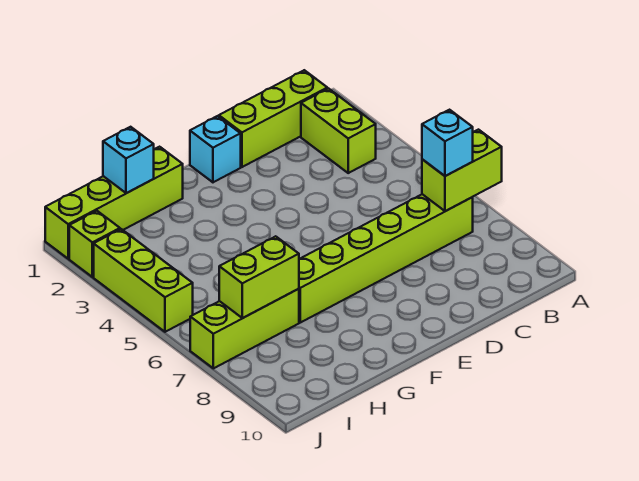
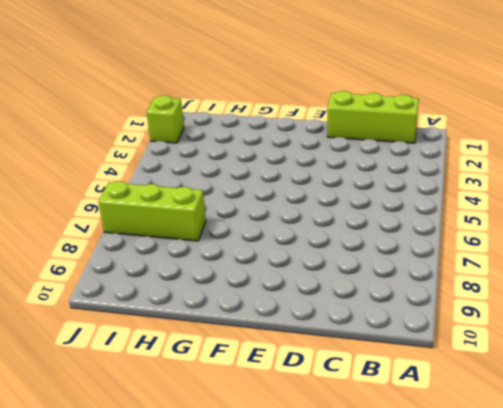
none -> lime 1x2 brick [301,89,376,173]
none -> lime 1x6 brick [299,194,473,323]
none -> cyan 1x1 brick [190,116,241,182]

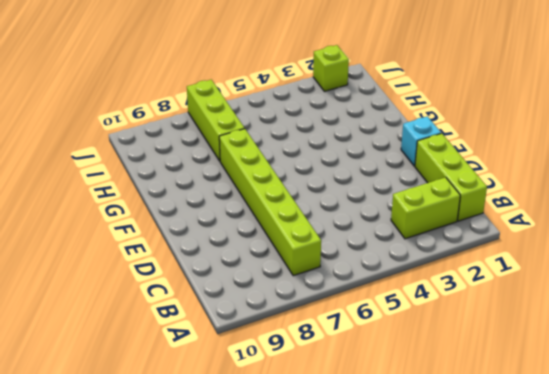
none -> lime 1x4 brick [45,147,183,259]
none -> lime 1x3 brick [94,229,193,332]
none -> lime 1x2 brick [422,130,502,211]

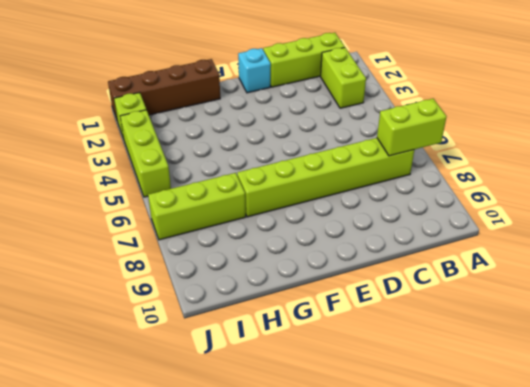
brown 1x4 brick [108,59,220,119] -> lime 1x4 brick [45,147,183,259]
none -> cyan 1x1 brick [103,127,154,193]
none -> lime 1x2 brick [219,236,299,318]
none -> cyan 1x1 brick [422,110,473,176]

